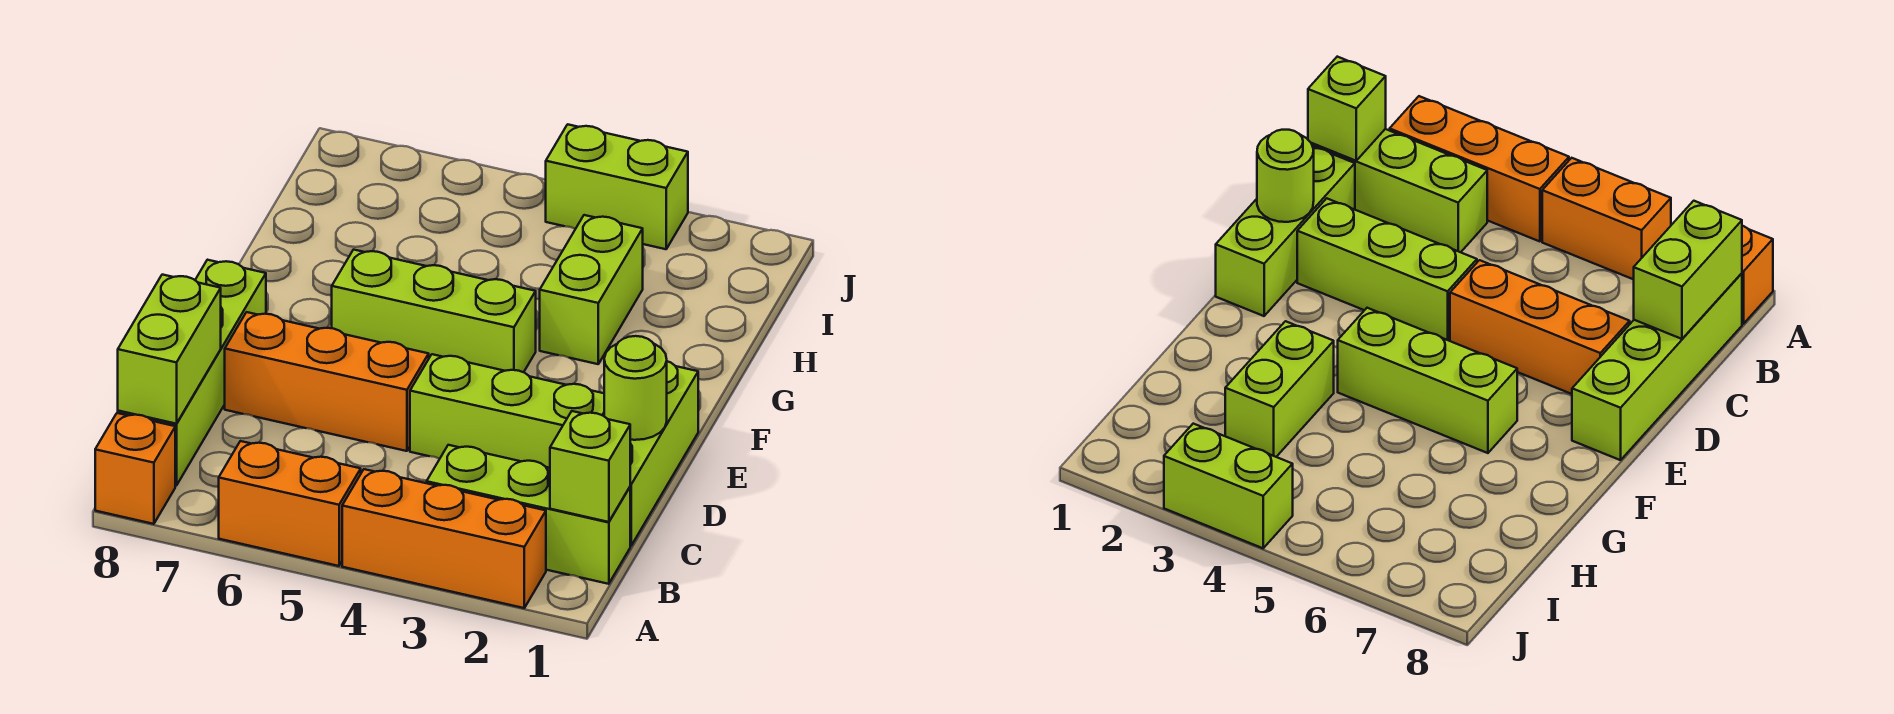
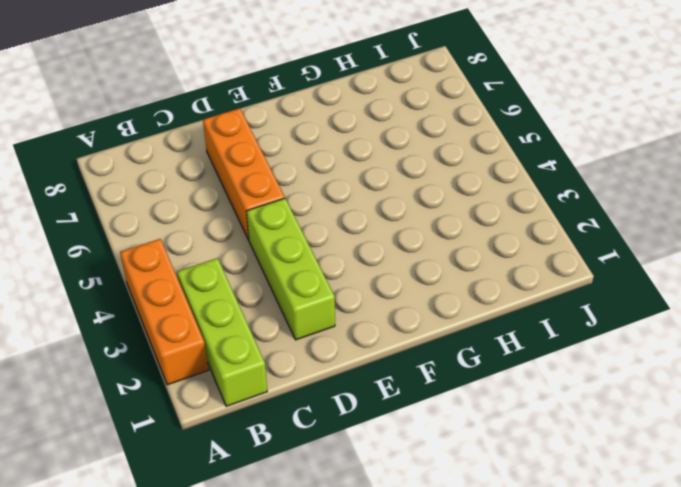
none -> orange 1x2 brick [219,441,361,566]
none -> orange 1x1 brick [95,413,175,524]
none -> lime 1x4 brick [118,260,266,486]

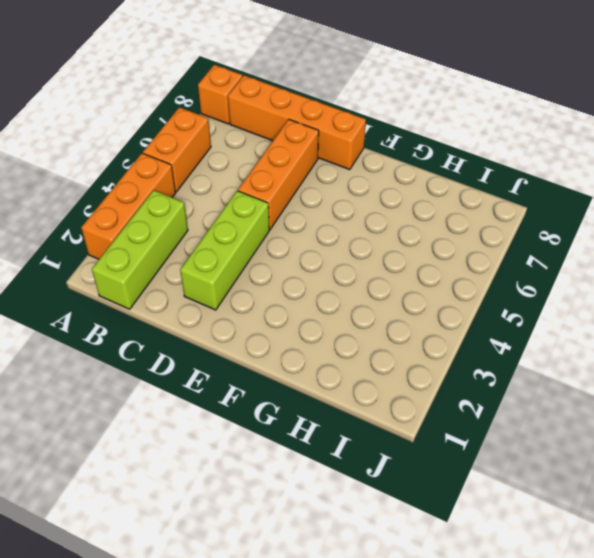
orange 1x4 brick [228,75,366,170] -> lime 1x4 brick [118,260,266,486]
none -> lime 1x3 brick [630,361,698,545]
none -> lime 1x3 brick [332,250,536,372]
none -> lime 1x2 brick [540,215,643,364]

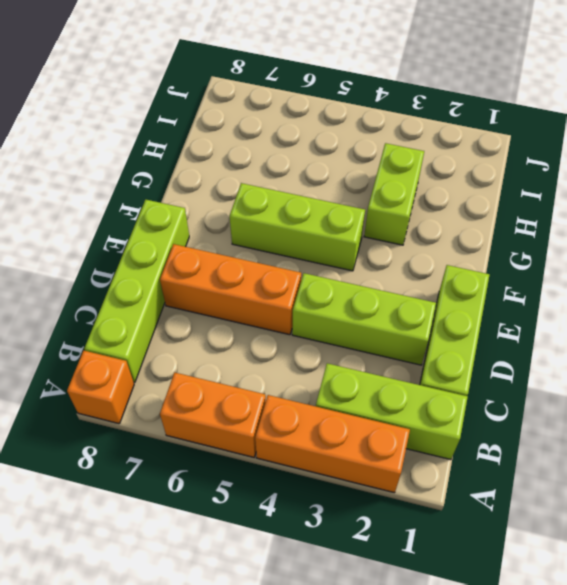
none -> lime 1x2 brick [546,124,688,249]
none -> lime 1x1 brick [550,411,630,522]
none -> lime 1x2 brick [118,275,221,424]

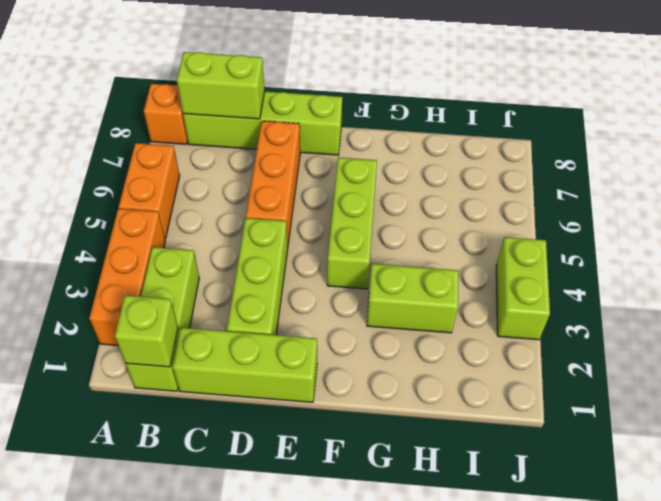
none -> lime 1x1 round brick [604,336,667,440]

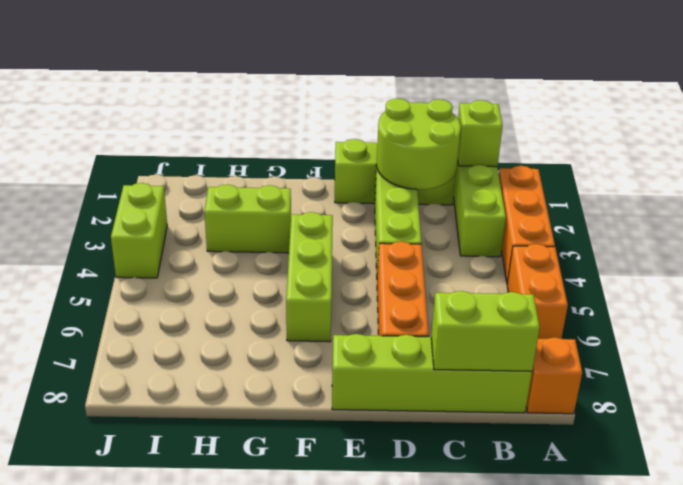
lime 2x2 round brick [376,99,461,189] -> lime 1x1 round brick [604,336,667,440]

